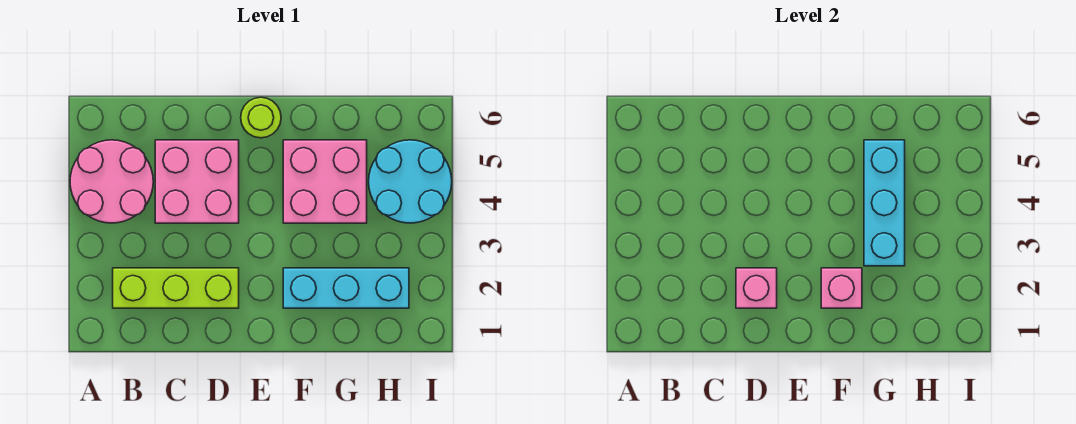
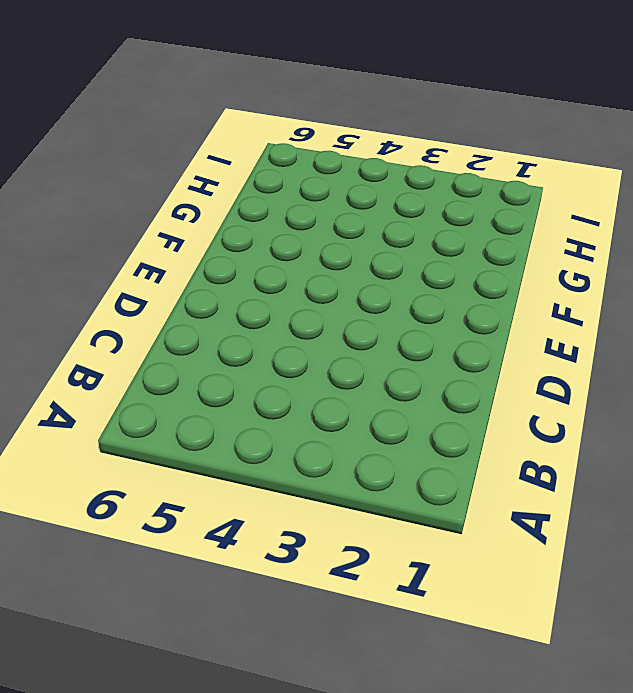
none -> pink 2x2 round brick [70,140,153,223]
none -> lime 1x3 brick [113,268,239,308]

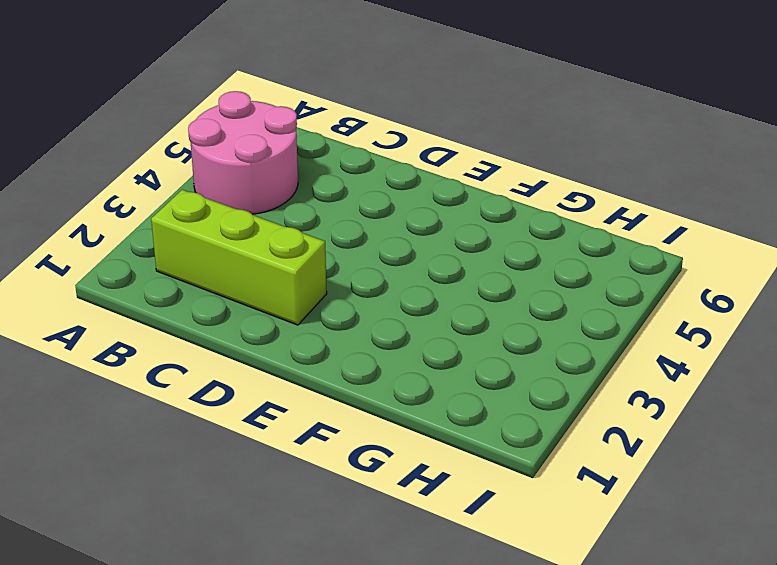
none -> pink 2x2 brick [155,140,239,223]
none -> lime 1x1 round brick [241,97,281,138]

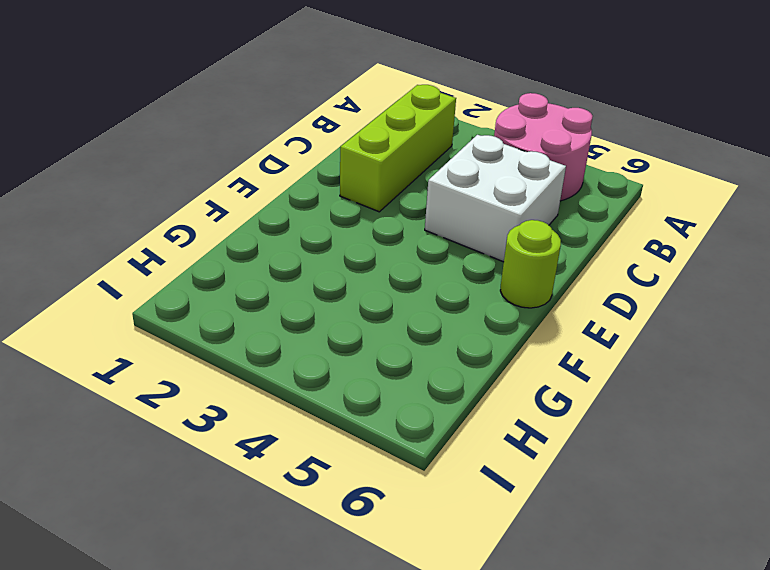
white 2x2 brick [425,135,566,262] -> pink 2x2 brick [155,140,239,223]
none -> cyan 1x3 brick [283,268,409,308]
none -> pink 2x2 brick [283,140,367,223]

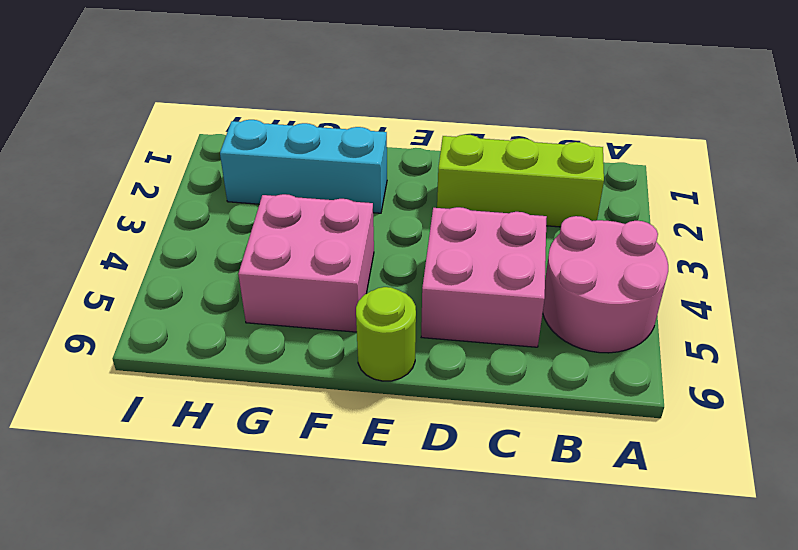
none -> cyan 2x2 round brick [369,140,452,223]
none -> pink 1x1 brick [736,268,777,308]

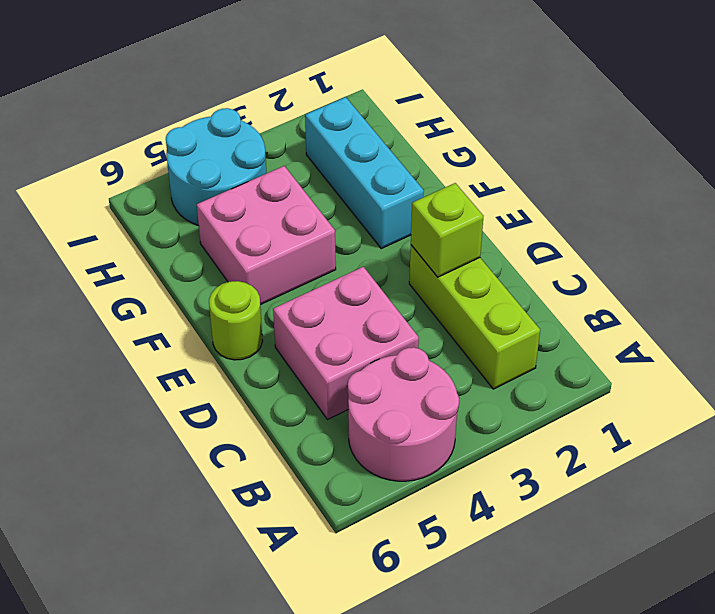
lime 1x1 brick [411,183,483,277] -> pink 1x1 brick [736,268,777,308]
none -> pink 1x1 brick [821,268,862,308]
none -> cyan 1x3 brick [864,140,905,266]

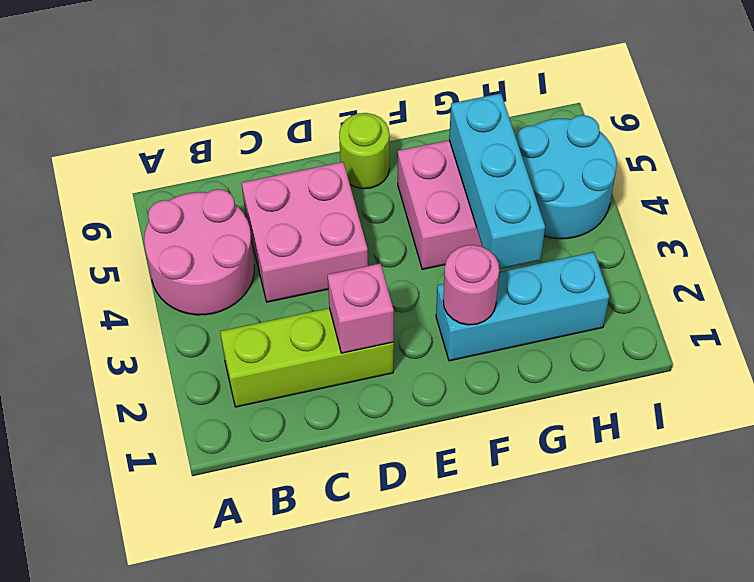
pink 1x1 round brick [443,245,499,325] -> pink 1x1 brick [821,268,862,308]

